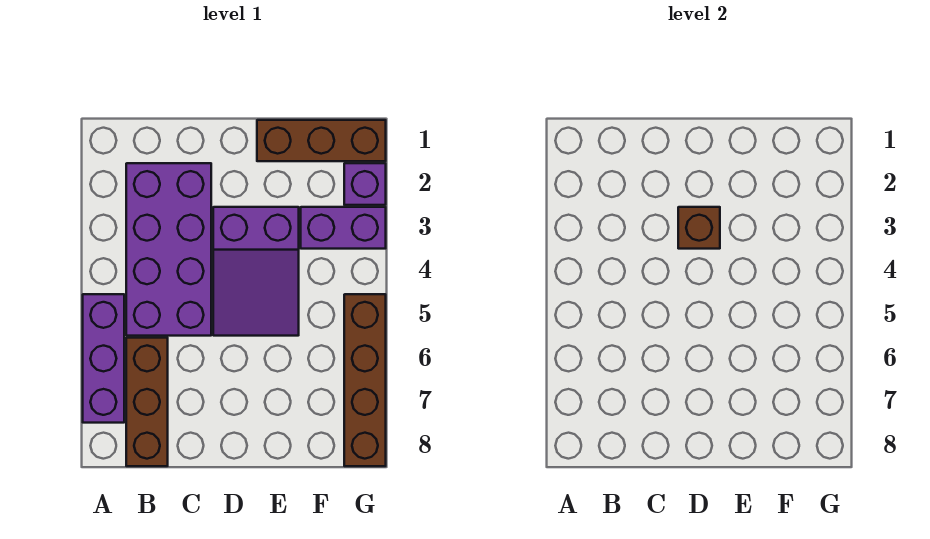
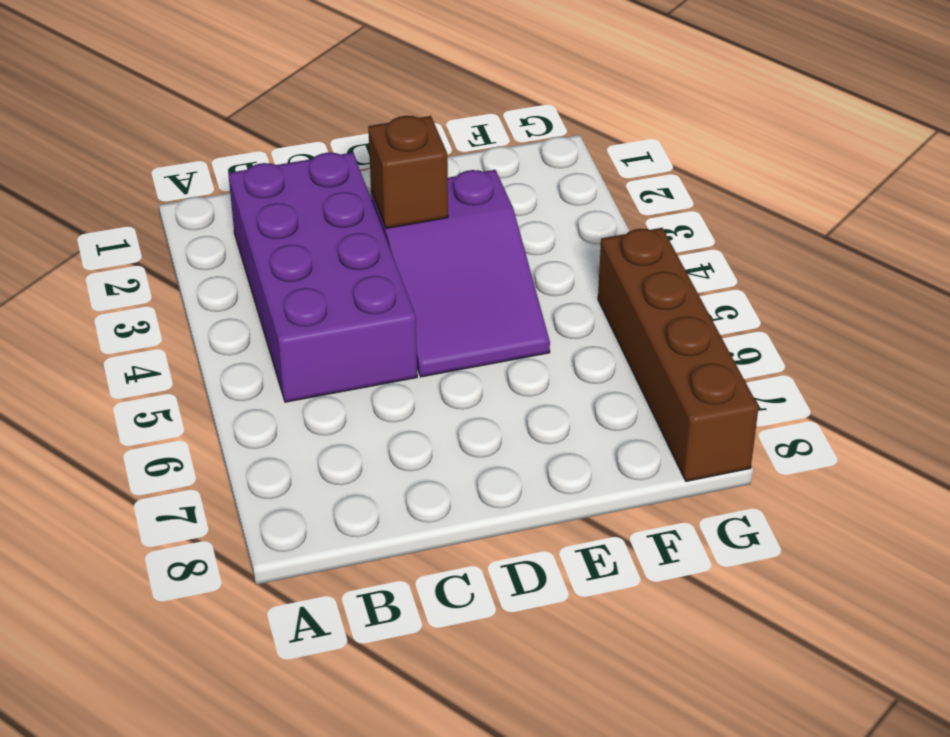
none -> purple 1x3 brick [83,294,124,423]
none -> brown 1x3 brick [126,338,168,466]

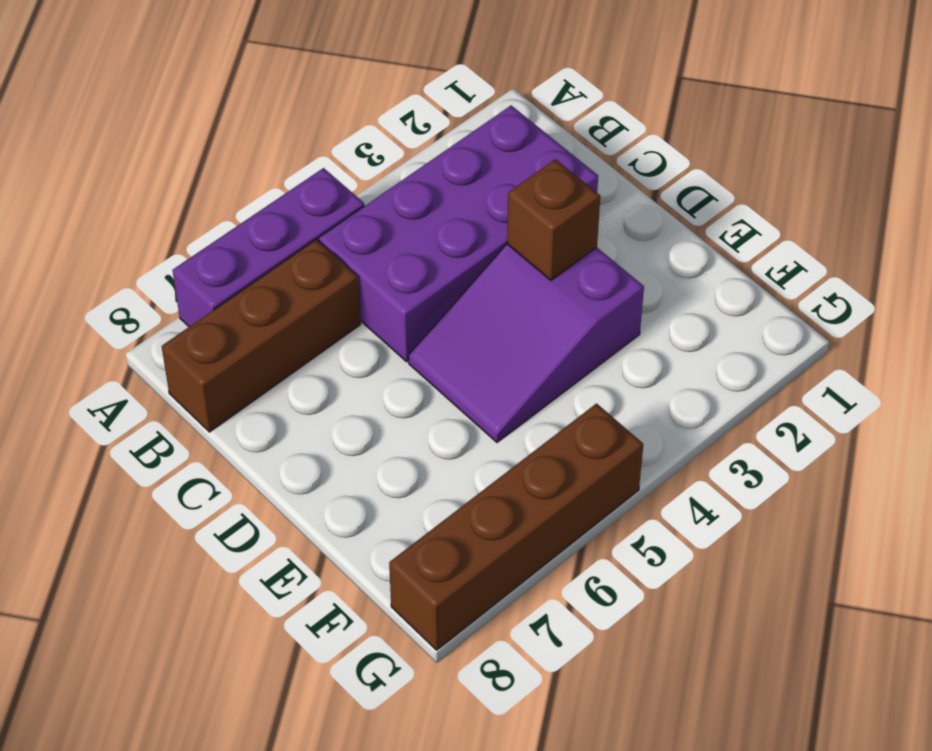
none -> brown 1x3 brick [257,120,386,161]
none -> purple 1x2 brick [301,207,386,249]

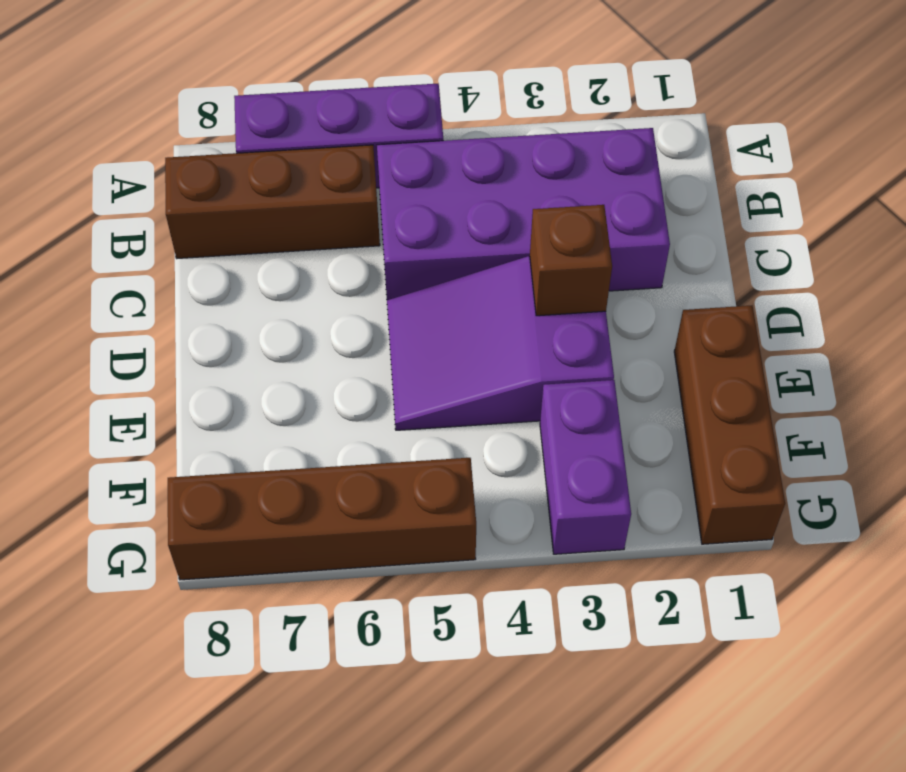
none -> purple 1x1 brick [344,163,386,205]

